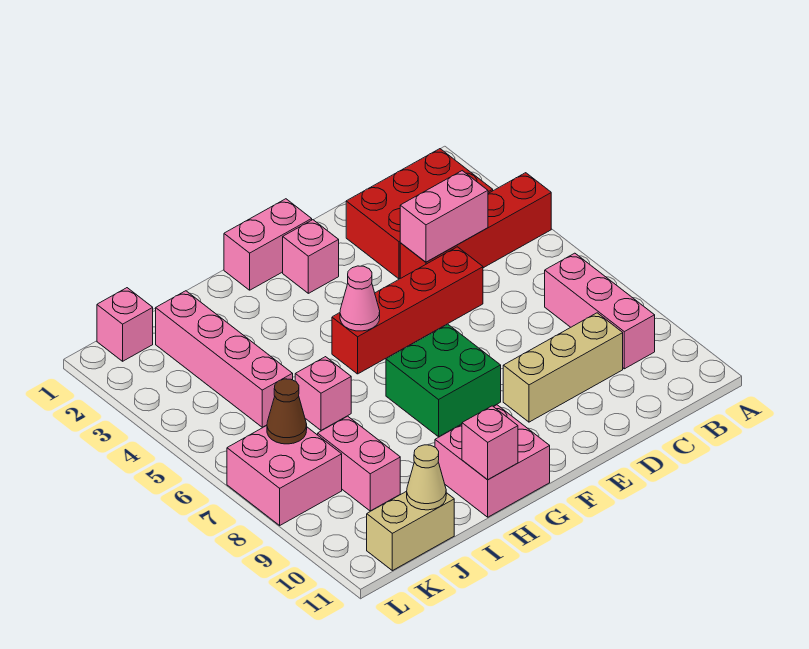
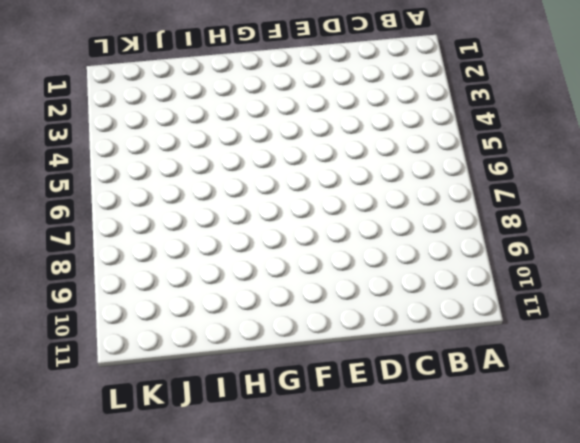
none -> red 1x4 brick [400,173,551,278]
none -> red 2x3 brick [346,149,493,279]
none -> pink 1x3 brick [545,253,655,369]

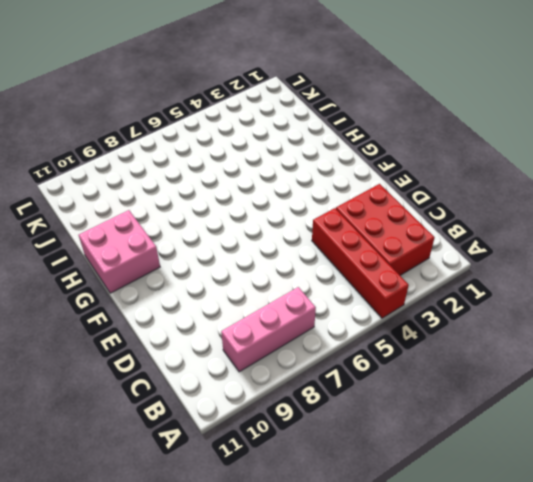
none -> tan 1x3 brick [503,313,623,422]
none -> red 1x4 brick [332,247,483,374]
none -> pink 1x2 brick [224,199,312,290]

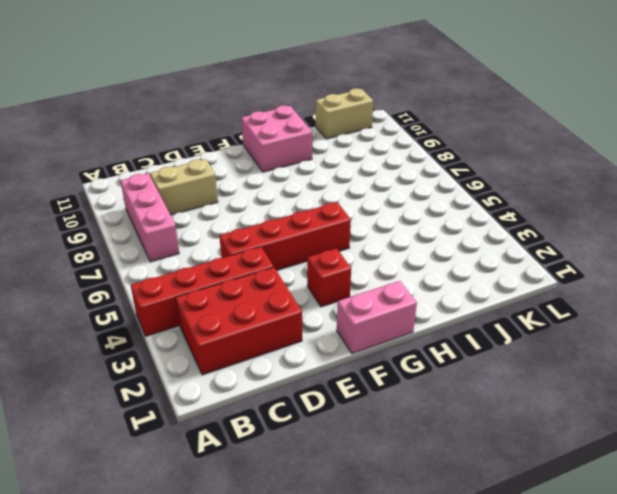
tan 1x2 brick [150,159,218,215] -> tan 1x3 brick [503,313,623,422]
red 1x1 brick [307,248,351,307] -> none
none -> pink 1x1 brick [283,220,339,293]
none -> green 2x2 brick [386,324,501,437]
none -> pink 1x1 brick [295,357,351,430]

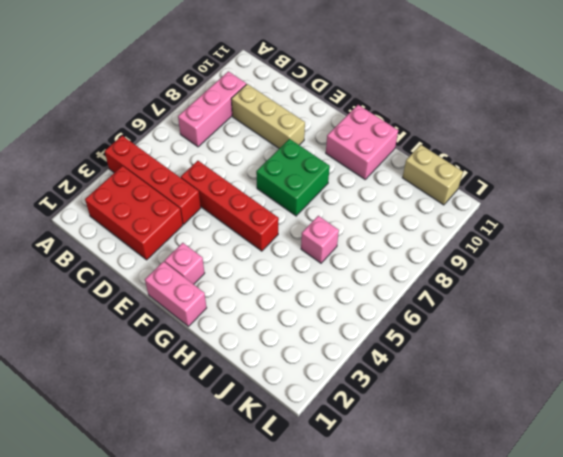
none -> pink 1x4 brick [156,291,293,427]
none -> pink 1x2 brick [318,416,400,511]
none -> pink 1x1 brick [97,288,153,361]

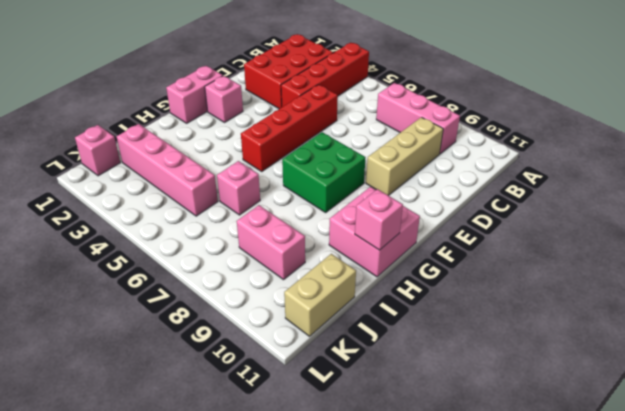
none -> pink 2x2 brick [227,426,342,525]
none -> pink 1x2 brick [400,171,488,262]
none -> pink 1x1 cone [340,266,380,331]

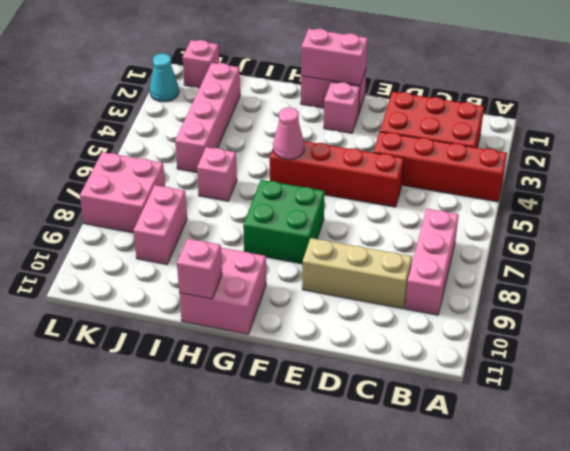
pink 1x2 brick [301,29,368,85] -> pink 1x2 brick moved to [400,171,488,262]
cyan 1x1 cone [150,54,179,102] -> none
none -> tan 1x2 brick [367,491,454,571]
none -> tan 1x1 cone [407,445,446,510]
none -> brown 1x1 cone [267,379,307,444]

